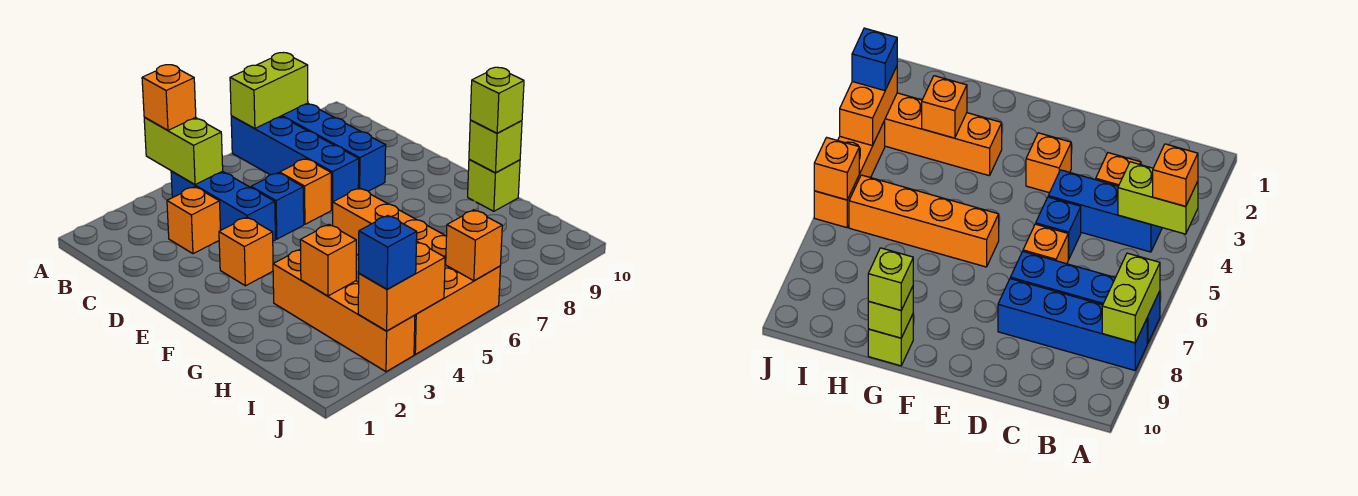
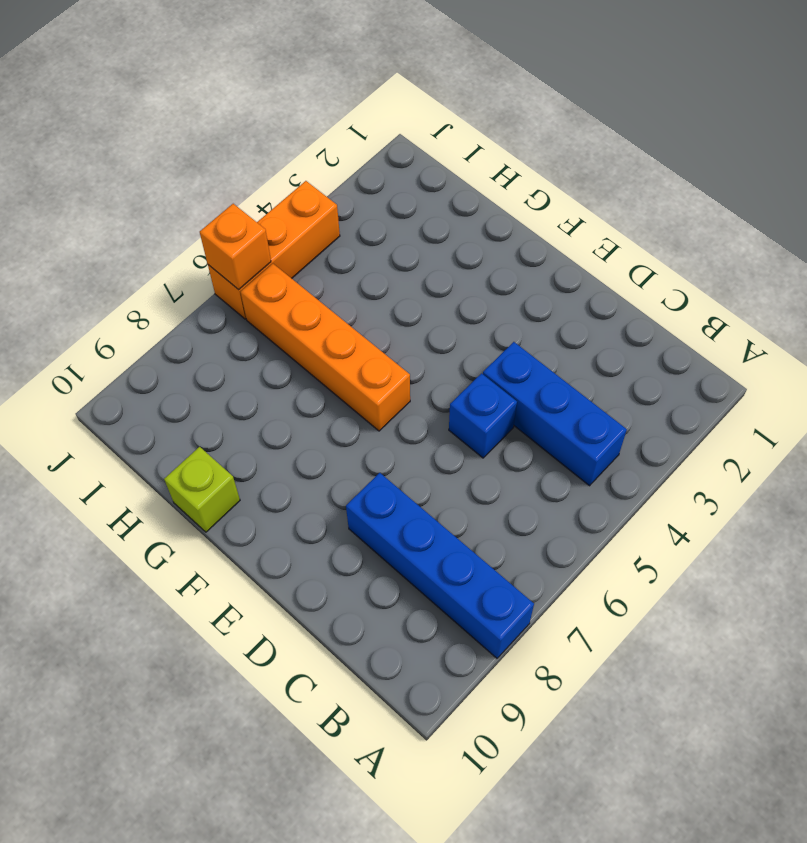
none -> blue 1x4 brick [231,116,359,210]
none -> orange 1x1 brick [167,187,221,254]
none -> orange 1x1 brick [280,159,331,224]

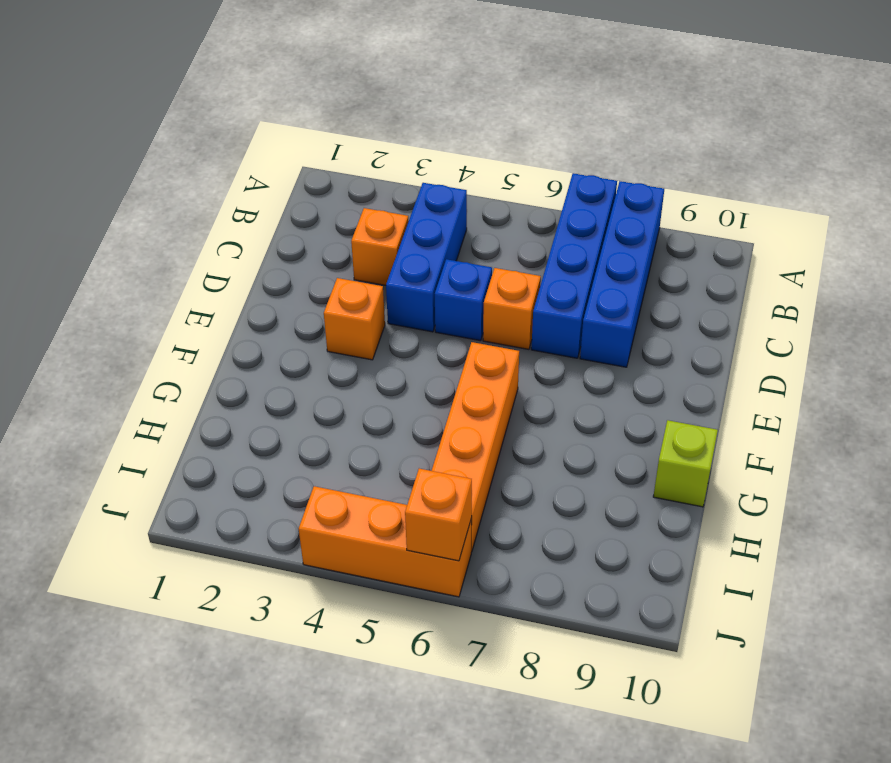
none -> orange 1x4 brick [273,249,415,372]
none -> lime 1x2 brick [144,118,223,185]
none -> lime 1x2 brick [230,53,308,129]

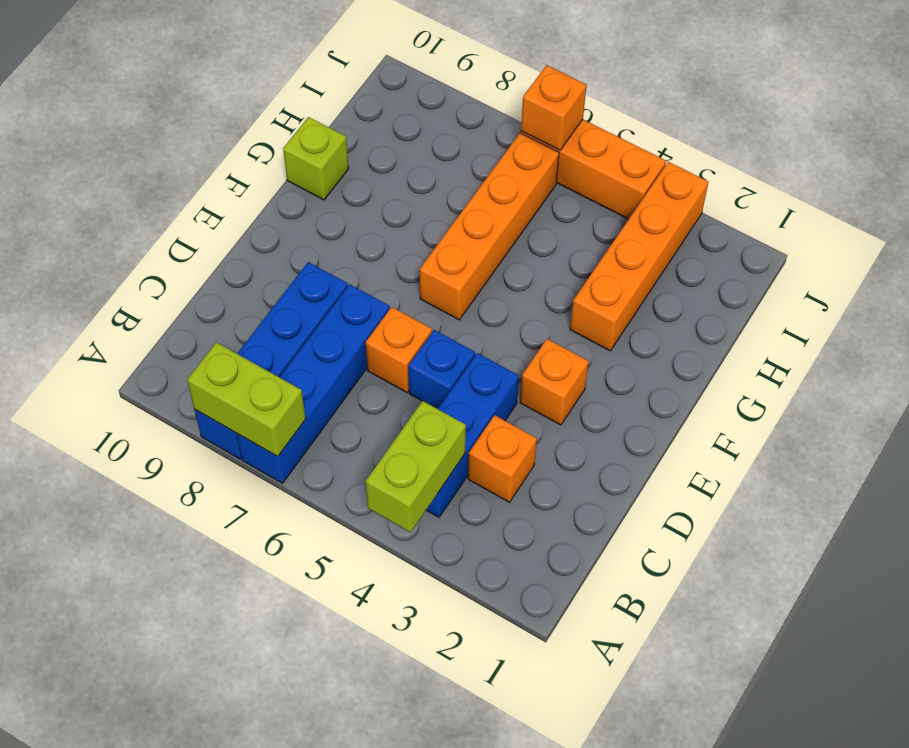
none -> lime 1x1 brick [469,120,522,173]
none -> orange 1x1 brick [300,225,356,296]
none -> orange 1x2 brick [358,241,445,331]

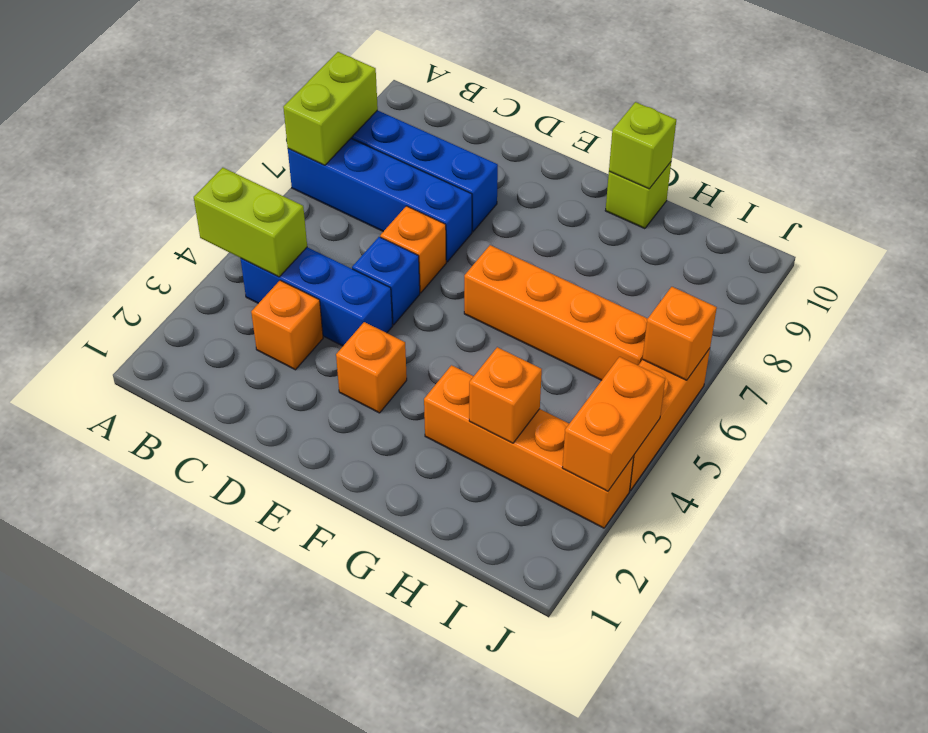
none -> orange 1x1 brick [142,65,196,130]
none -> lime 1x1 brick [470,67,524,133]
none -> blue 1x1 brick [359,215,417,289]

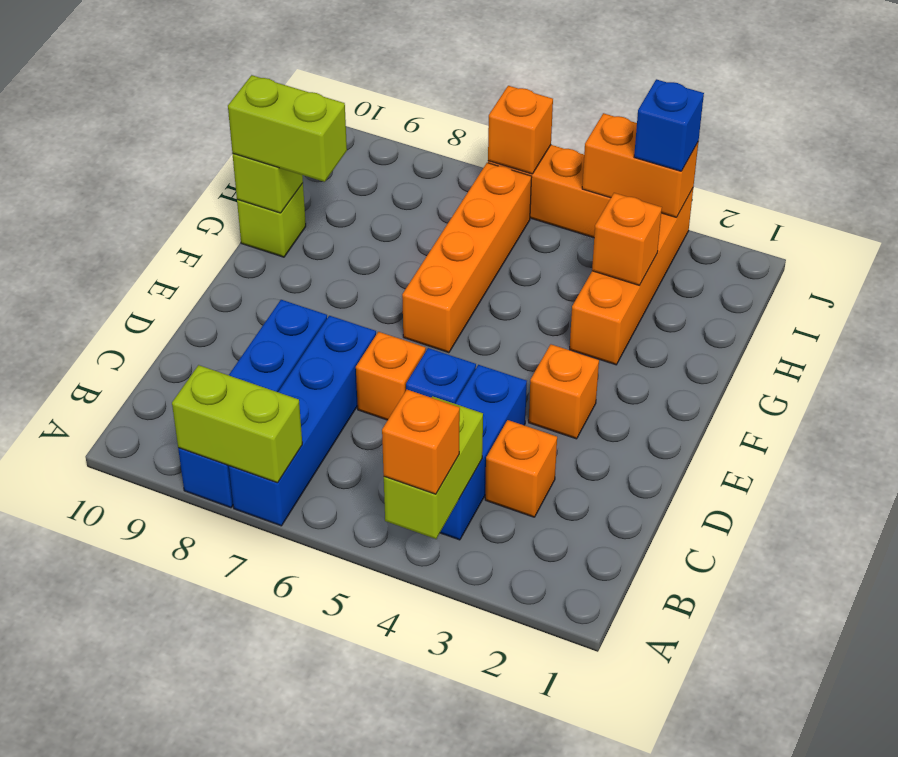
lime 1x2 brick [228,75,347,182] -> lime 1x1 brick [470,67,524,133]

